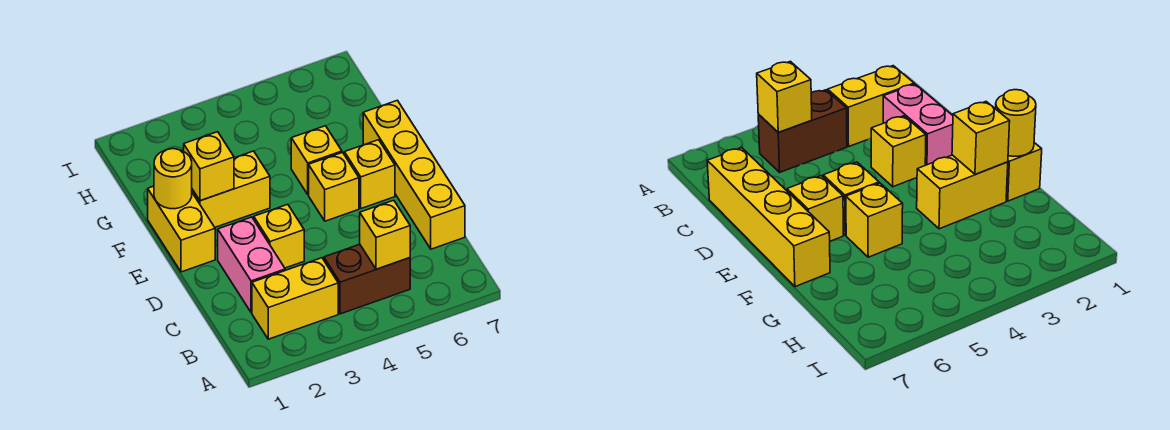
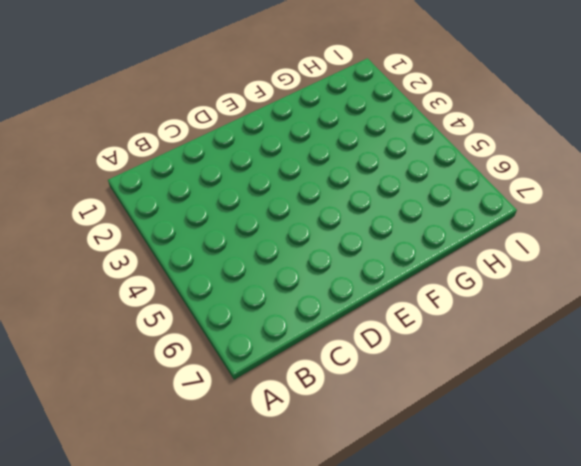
none -> yellow 1x2 brick [252,258,338,339]
none -> brown 1x2 brick [324,244,410,314]
none -> pink 1x2 brick [218,217,285,313]

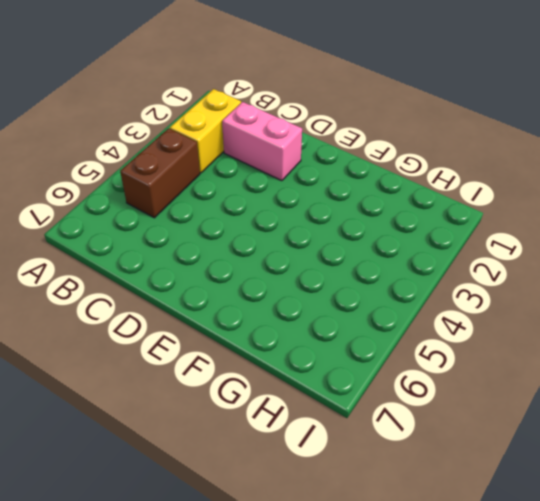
none -> yellow 1x4 brick [363,100,465,249]
none -> yellow 1x1 brick [254,204,304,268]
none -> yellow 1x2 brick [148,186,215,272]

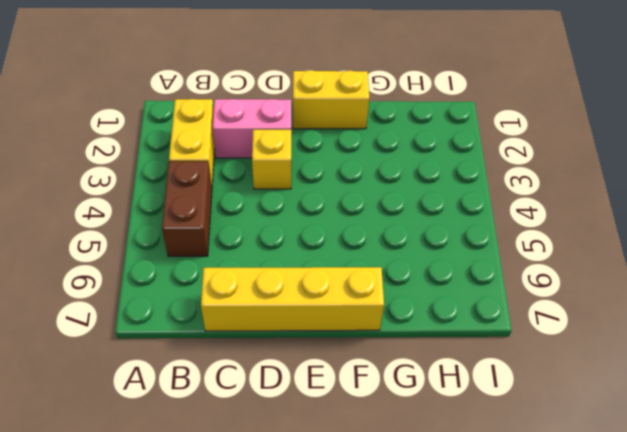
none -> yellow 1x1 brick [309,152,359,221]
none -> yellow 1x1 brick [344,140,395,208]
none -> yellow 1x2 brick [192,151,270,227]

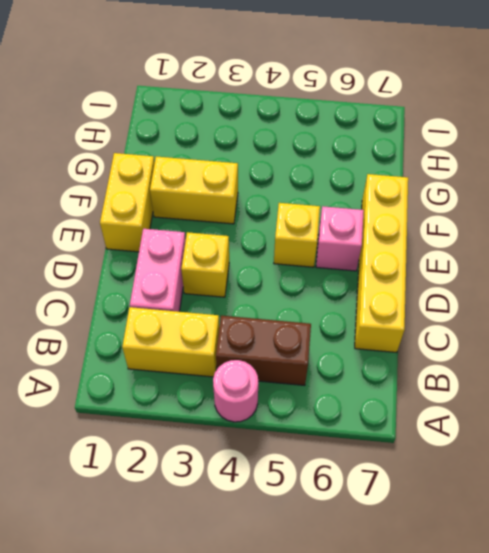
pink 1x1 round brick [213,360,258,422] -> none
pink 1x1 brick [316,206,364,271] -> yellow 1x1 brick [344,140,395,208]
none -> yellow 1x1 brick [291,126,342,195]
none -> yellow 1x1 brick [360,200,410,269]
none -> yellow 1x1 round brick [154,149,192,209]

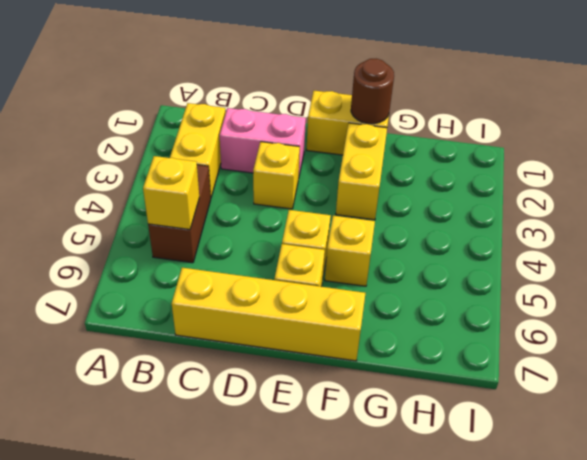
brown 1x1 round brick [351,59,394,124] -> yellow 1x1 round brick [154,149,192,209]
none -> yellow 1x1 brick [184,132,234,201]

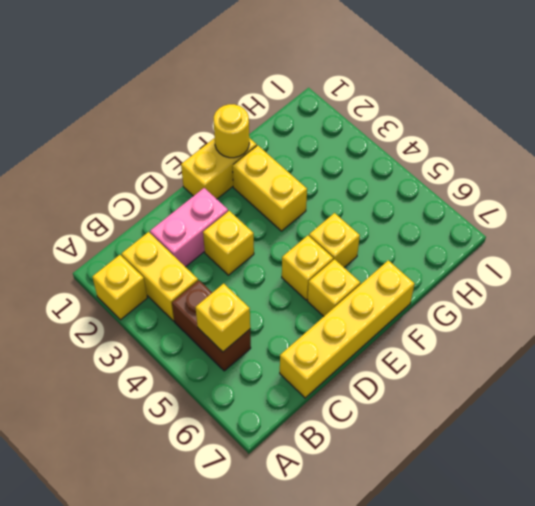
yellow 1x1 brick [92,255,147,320] -> yellow 1x1 brick moved to [184,132,234,201]

